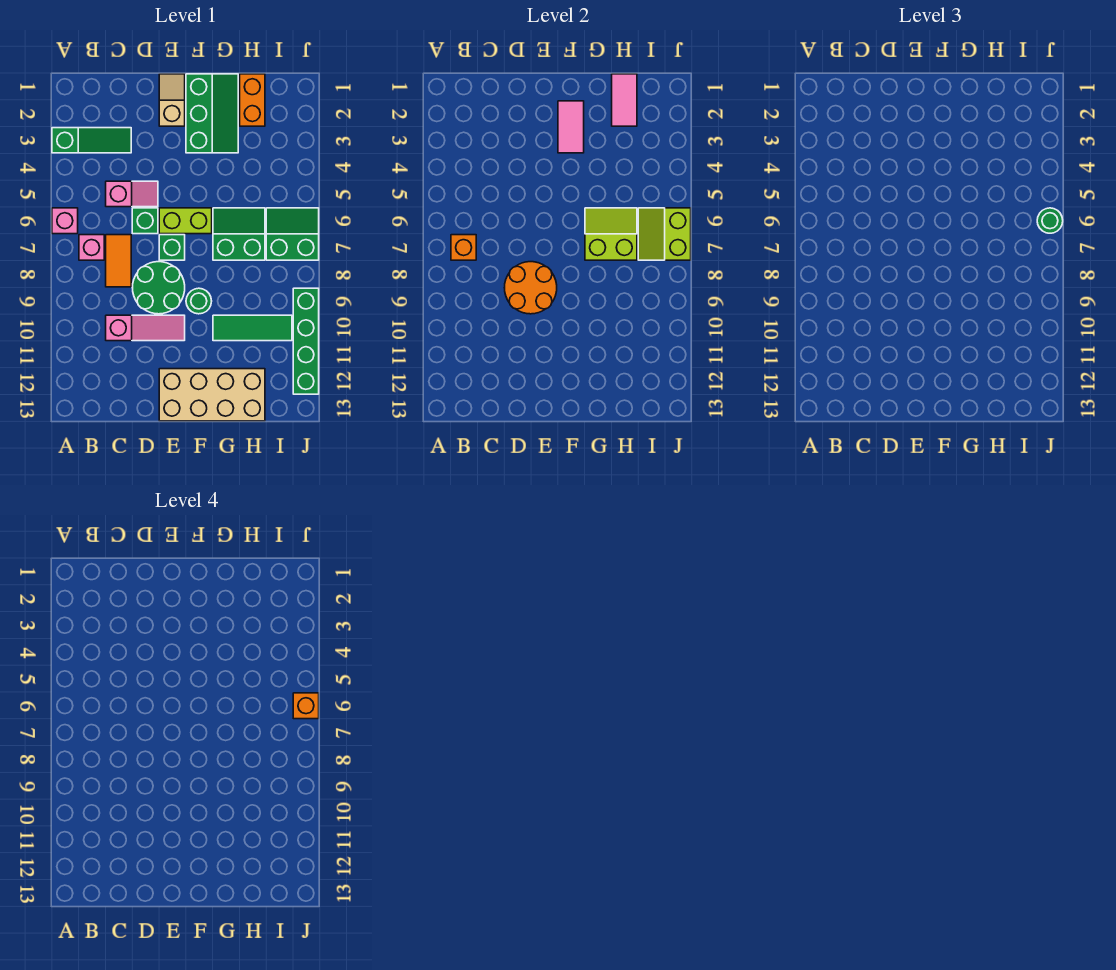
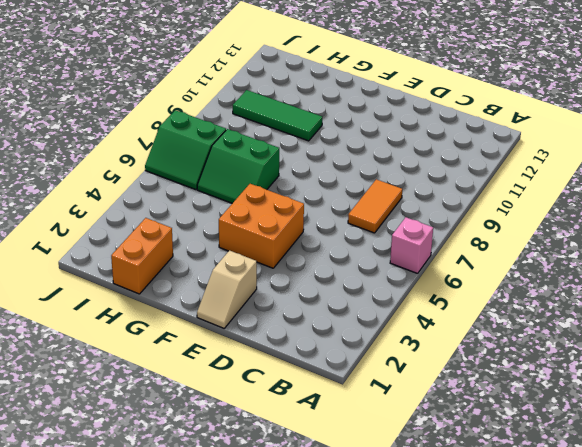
orange 2x2 brick [219,184,304,268] -> none
none -> green 1x3 slope [52,128,131,153]
none -> pink 1x1 brick [79,235,104,260]
none -> pink 1x2 slope [106,181,158,207]

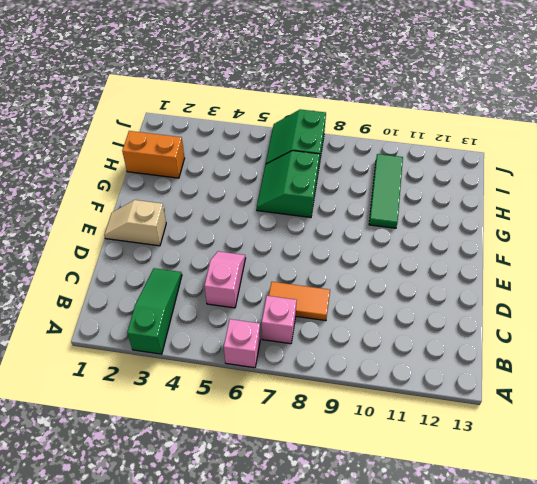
none -> pink 1x3 slope [106,315,185,341]
none -> green 1x1 brick [132,208,158,234]
none -> green 2x2 round brick [132,262,185,314]

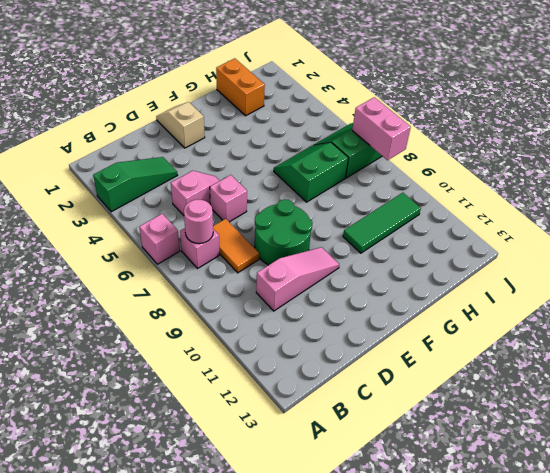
pink 1x1 round brick [184,200,213,244] -> orange 1x1 brick [451,235,476,260]
pink 1x1 brick [210,175,247,222] -> green 1x1 brick [132,208,158,234]
pink 1x2 brick [352,97,411,160] -> lime 2x2 slope [638,208,691,260]
none -> lime 1x2 brick [159,208,212,234]
none -> green 1x1 brick [159,235,185,260]
none -> tan 2x4 brick [159,369,265,421]

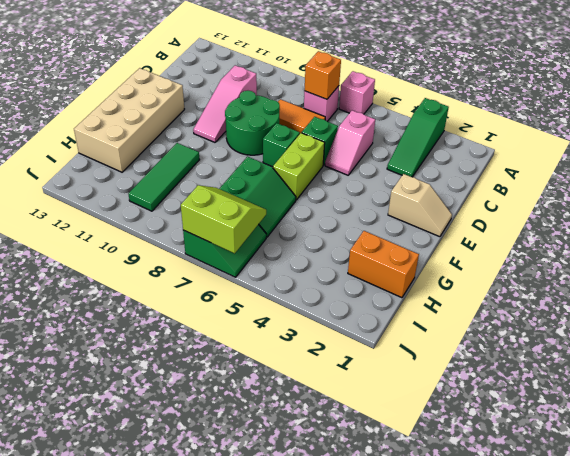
none -> green 2x3 slope [186,74,238,153]
none -> green 1x1 round brick [186,288,212,314]
none -> green 1x4 brick [293,288,319,394]

